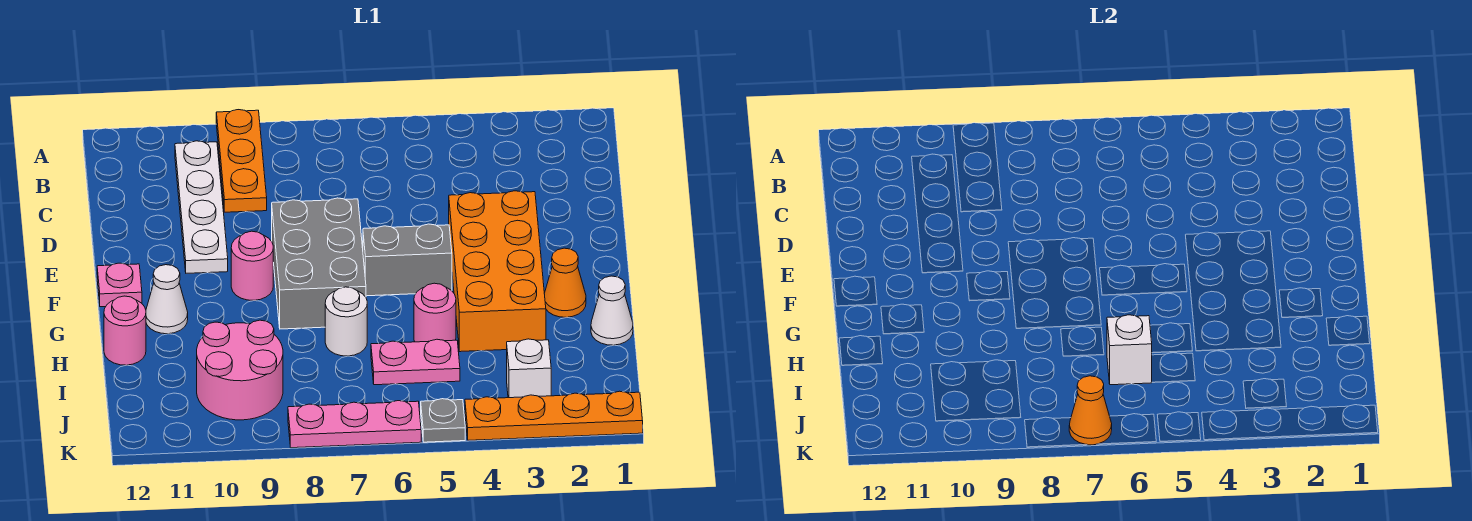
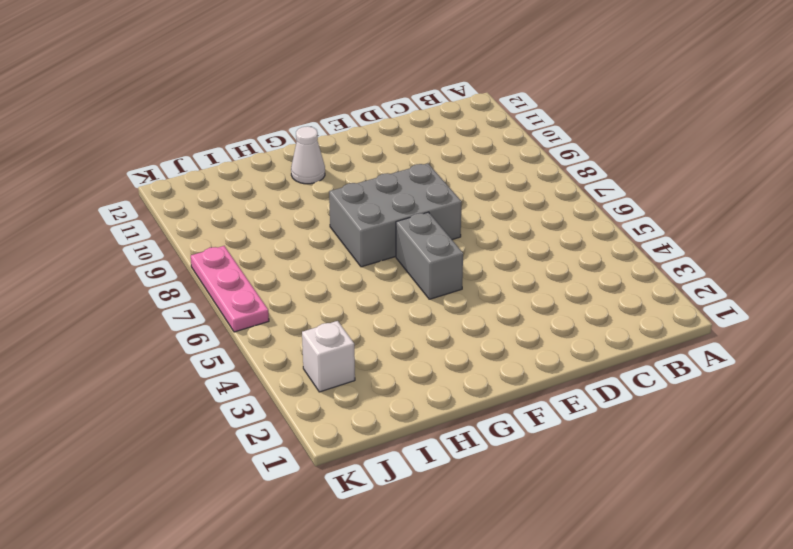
none -> orange 1x3 plate [216,110,267,212]
none -> white 1x4 plate [175,141,228,273]
none -> orange 2x4 brick [449,191,546,352]

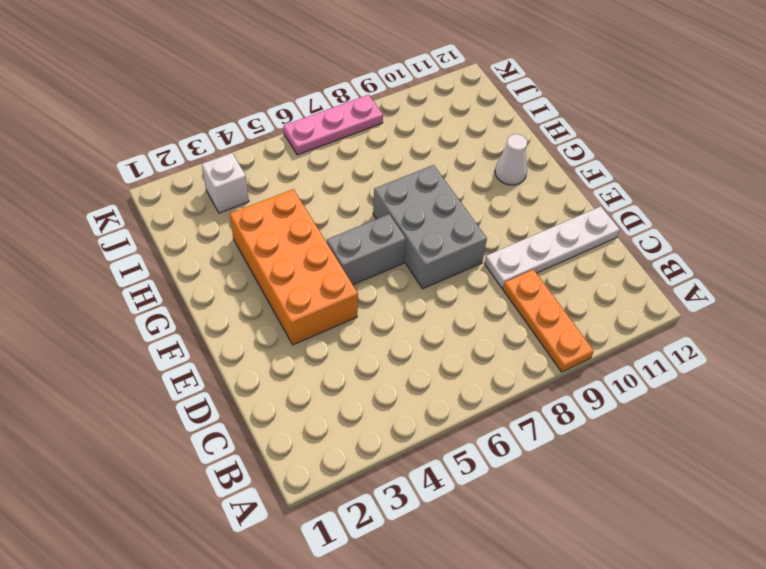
white 1x4 plate [484,206,620,288] -> white 1x4 plate turned to [175,141,228,273]
none -> pink 1x1 round brick [231,231,273,300]
none -> pink 1x1 plate [97,263,142,307]
none -> orange 1x1 cone [544,248,586,317]

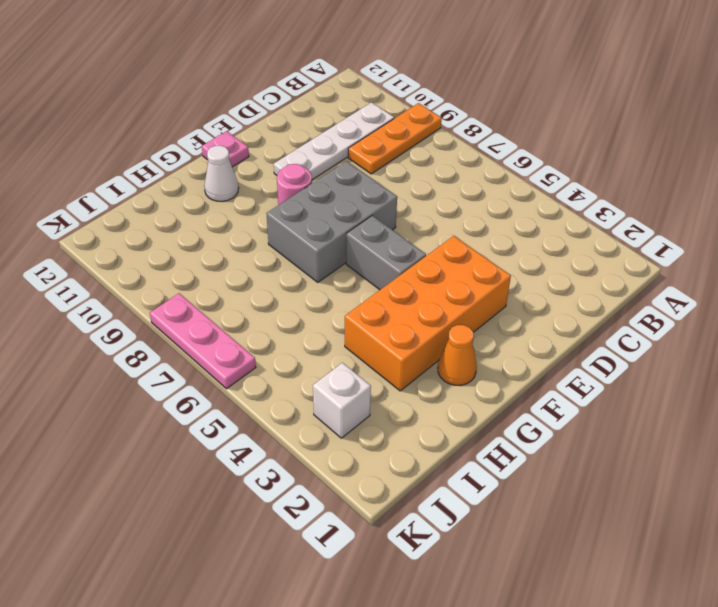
none -> white 1x1 cone [591,276,633,345]
none -> pink 1x1 round brick [414,283,456,342]
none -> white 1x1 round brick [325,287,367,356]

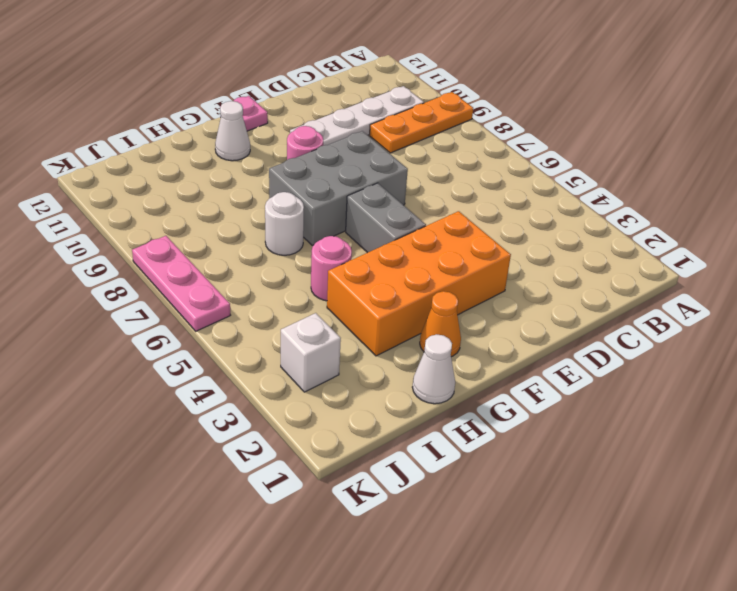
none -> pink 1x1 round brick [104,296,146,365]
none -> pink 1x2 plate [371,339,460,385]
none -> pink 2x2 round brick [197,320,283,420]

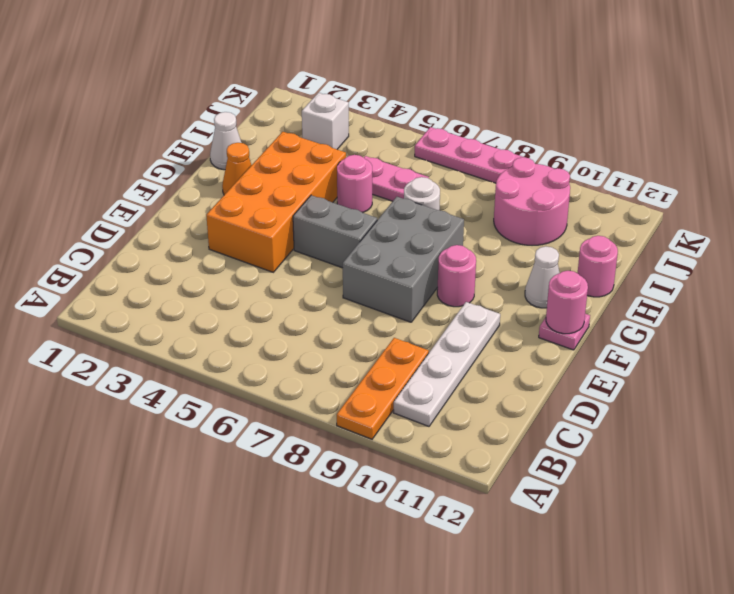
pink 1x1 round brick [546,271,588,334] -> none
none -> orange 1x4 plate [465,391,643,440]
none -> grey 1x1 plate [421,399,465,442]
none -> white 1x1 brick [1107,315,1152,385]

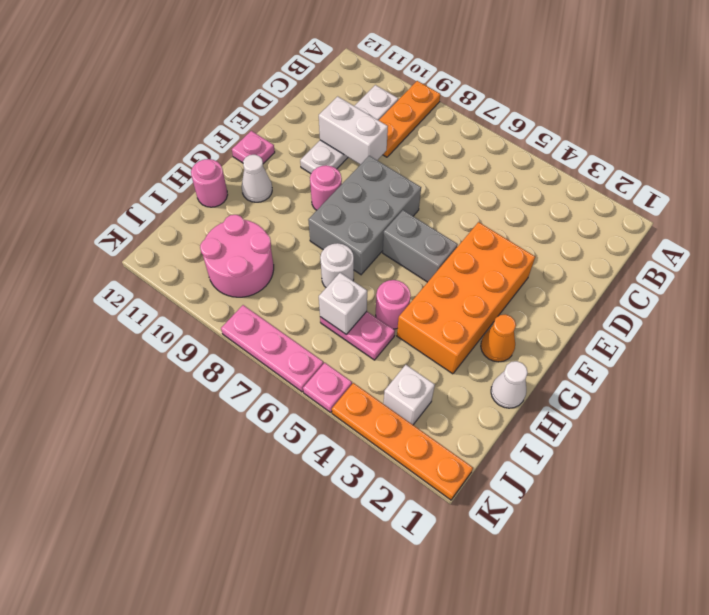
white 1x2 brick [319,96,388,165] -> none
pink 1x1 plate [303,363,352,412] -> grey 1x1 plate [421,399,465,442]
none -> orange 1x1 cone [1069,376,1112,445]

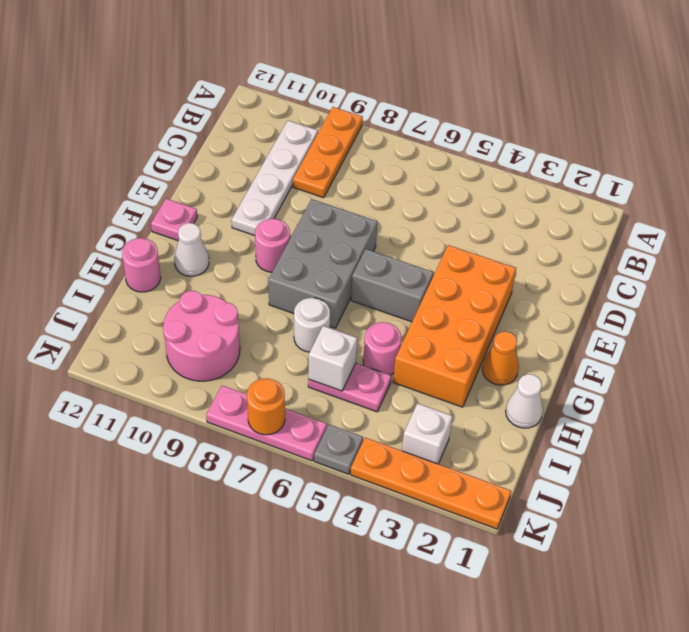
orange 1x1 round brick [247,378,285,435] -> orange 1x1 cone [1069,376,1112,445]

